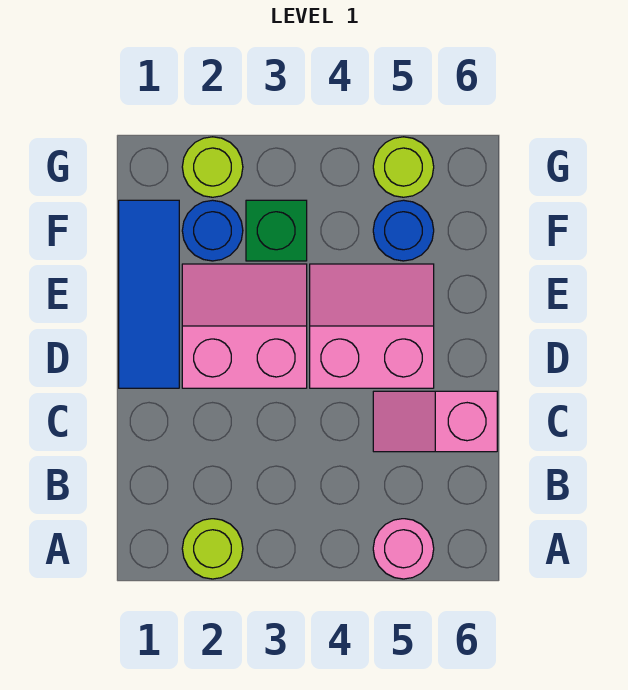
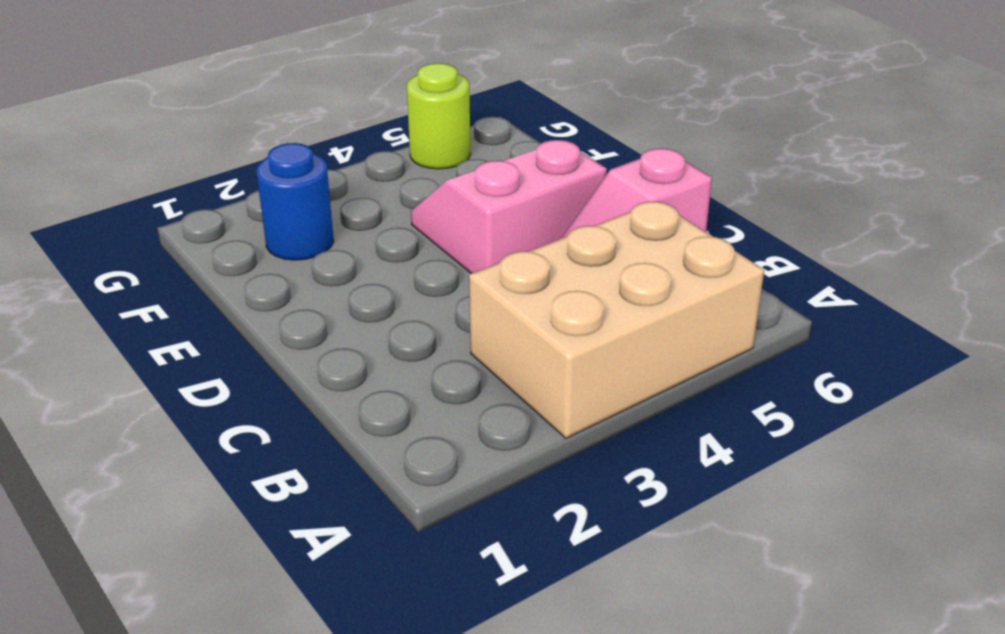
tan 2x3 brick [469,201,764,438] -> pink 1x1 round brick [373,519,434,579]
none -> lime 1x1 round brick [182,519,243,579]
none -> blue 1x3 tile [119,200,179,388]

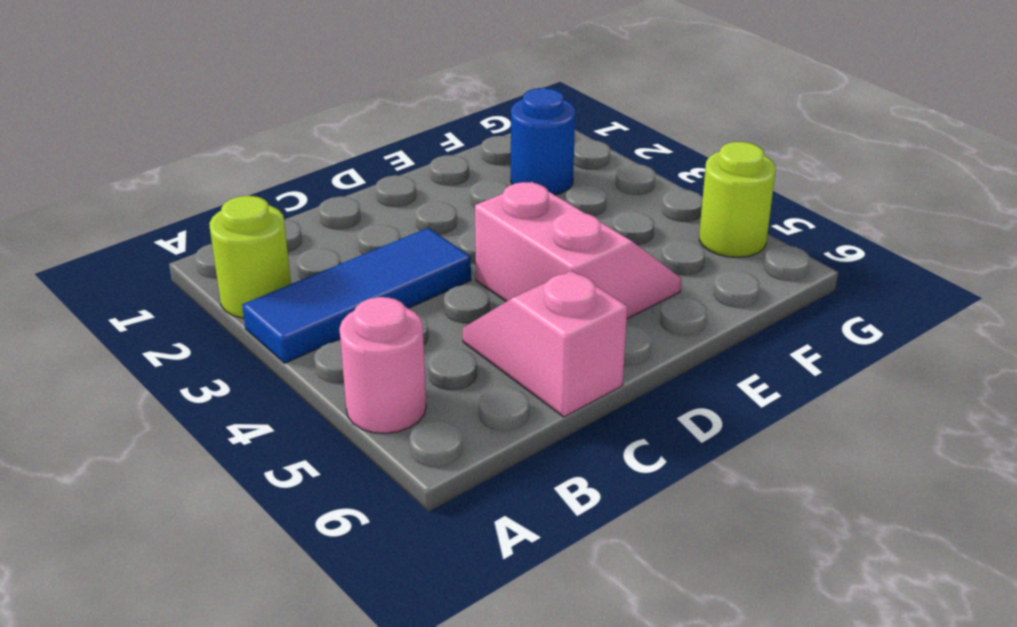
blue 1x3 tile [242,228,471,363] -> blue 1x3 tile moved to [119,200,179,388]
none -> pink 2x2 slope [182,264,307,388]
none -> green 1x1 brick [246,200,307,261]

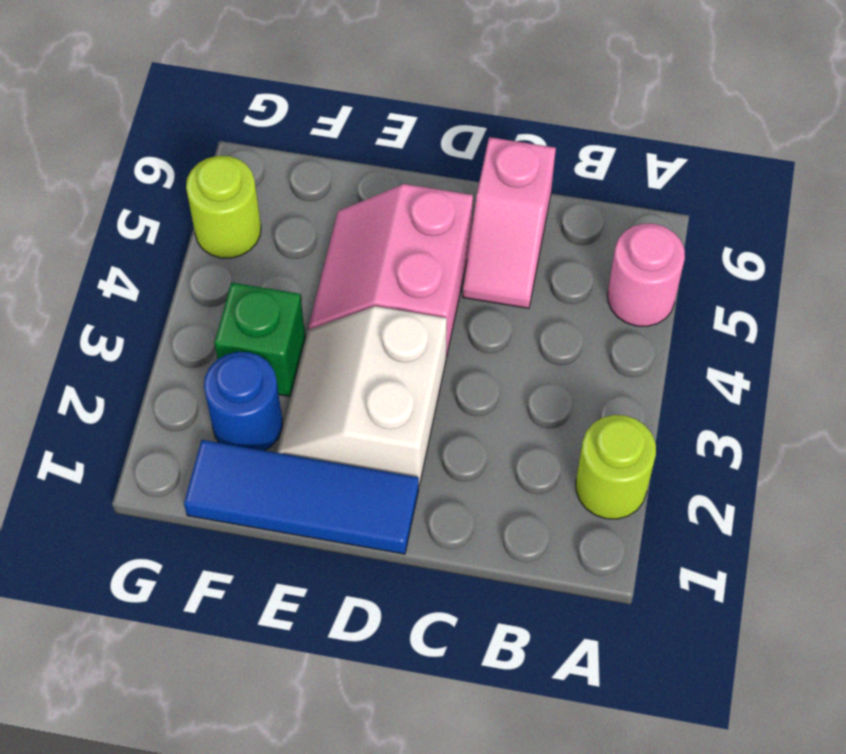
white 2x2 slope [277,306,447,486] -> pink 2x2 slope [182,264,307,388]
none -> blue 1x1 round brick [373,200,434,261]
none -> lime 1x1 round brick [182,137,243,197]

